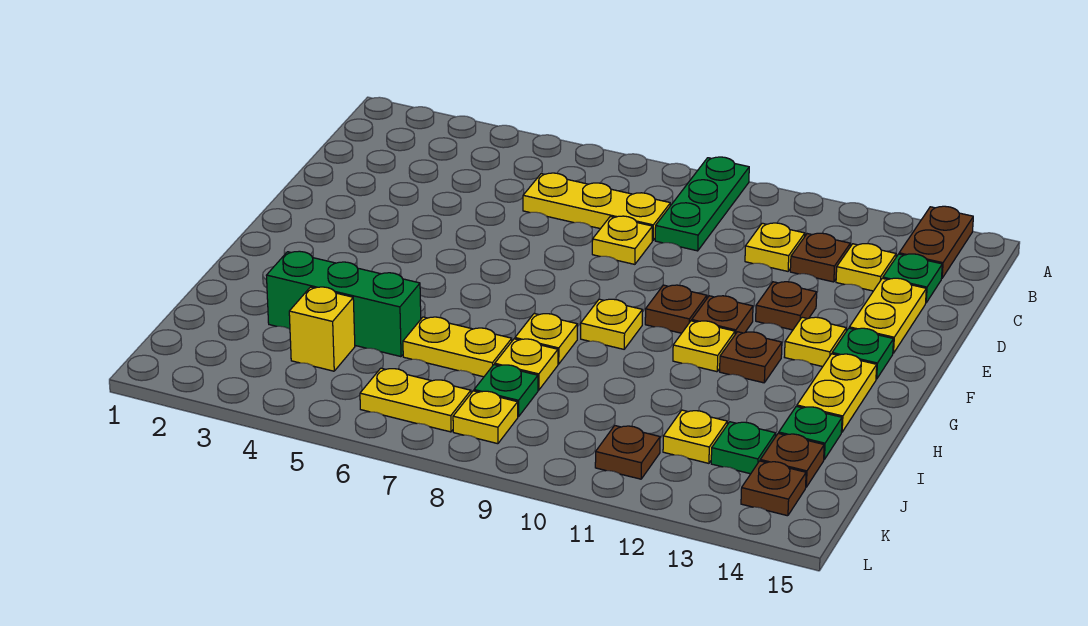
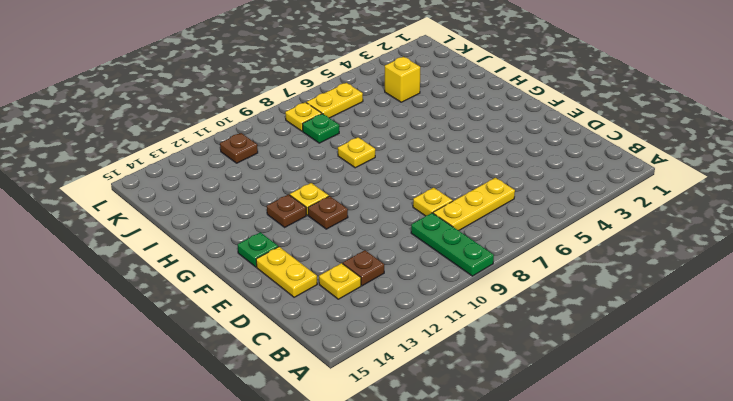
none -> brown 1x2 plate [899,206,973,278]
none -> yellow 1x1 plate [745,223,805,271]
none -> green 1x1 plate [883,254,942,303]
none -> brown 1x1 plate [756,282,817,330]

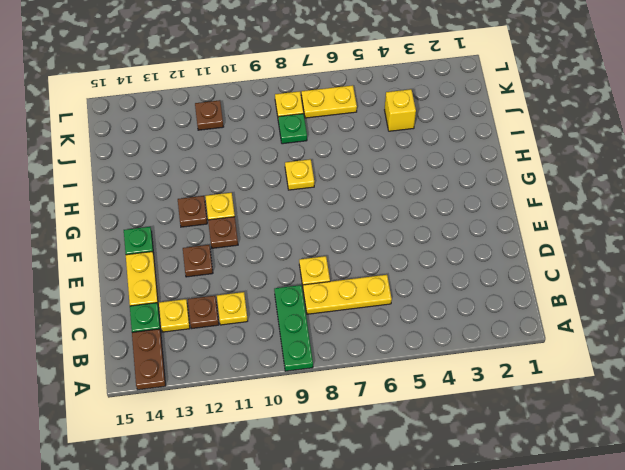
none -> brown 1x1 plate [645,285,707,333]
none -> yellow 1x1 plate [785,317,846,367]
none -> yellow 1x1 plate [581,299,643,349]
none -> yellow 1x2 plate [797,354,877,432]

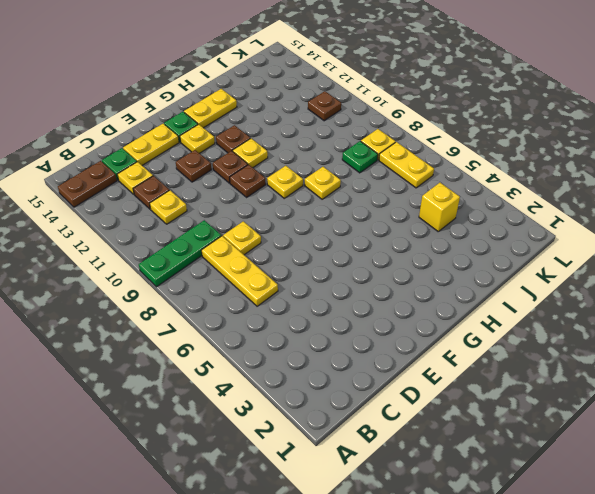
none -> green 1x3 brick [266,251,421,357]
none -> yellow 1x2 plate [403,317,512,377]
none -> yellow 1x1 plate [495,339,558,390]
none -> green 1x1 plate [779,406,842,459]

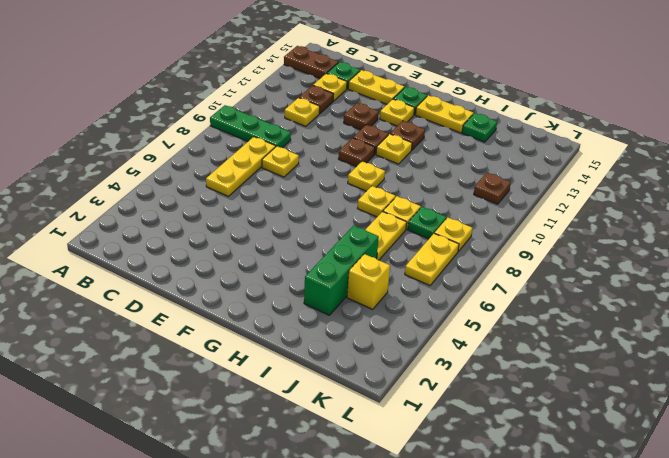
none -> yellow 1x1 plate [663,410,727,463]
none -> green 1x1 plate [711,422,776,474]
none -> brown 1x1 plate [760,433,824,487]
none -> brown 1x1 plate [741,461,806,516]

